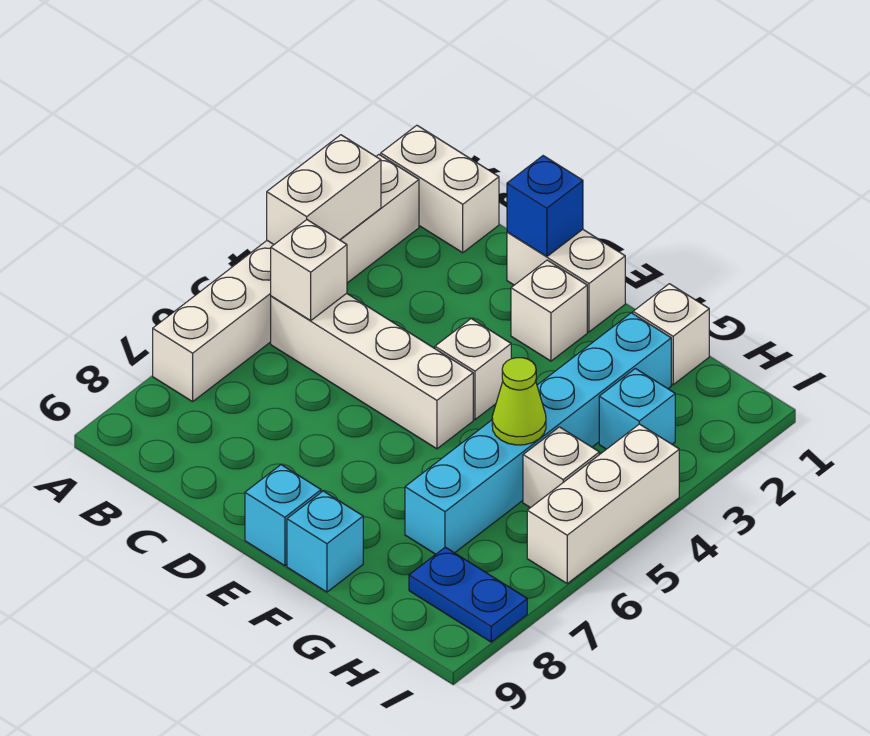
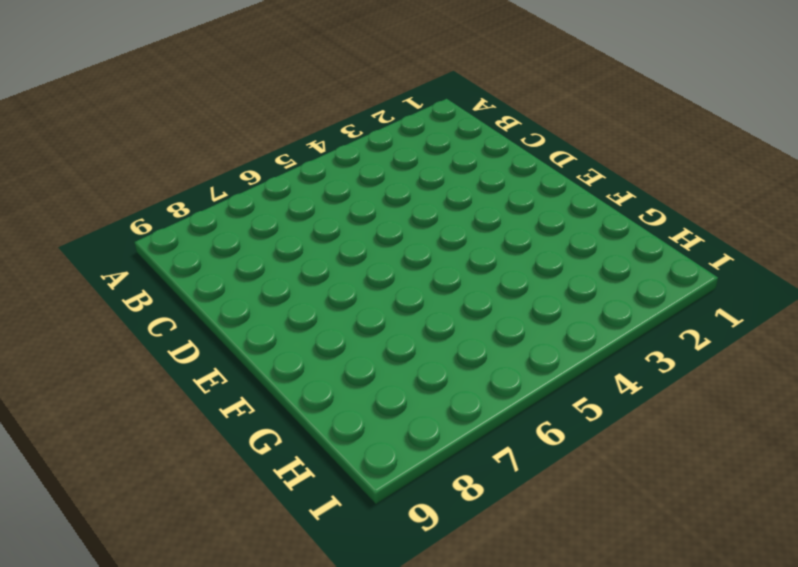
none -> white 1x2 brick [381,125,499,253]
none -> white 1x6 brick [153,155,419,402]
none -> white 1x4 brick [271,293,473,449]

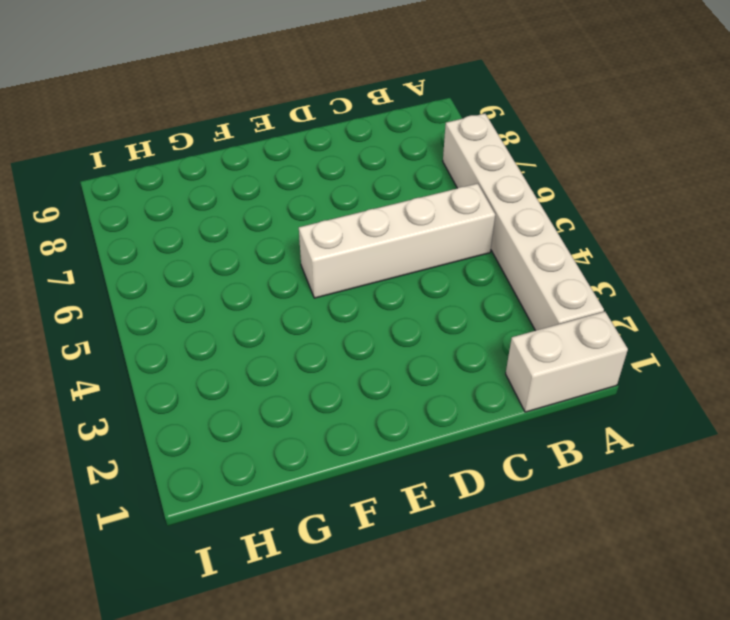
none -> white 1x2 brick [507,229,625,332]
none -> white 1x1 brick [511,260,587,361]
none -> white 1x1 brick [435,319,511,420]

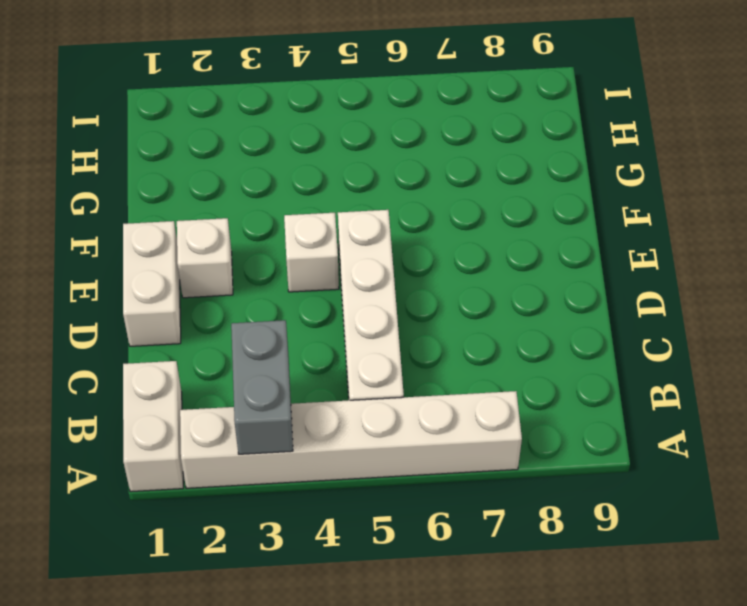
grey 1x2 brick [231,320,293,454] -> white 1x2 brick [267,135,381,244]
none -> cyan 1x1 brick [245,465,321,566]
none -> cyan 1x1 brick [287,491,363,592]
none -> white 1x1 brick [633,284,709,385]

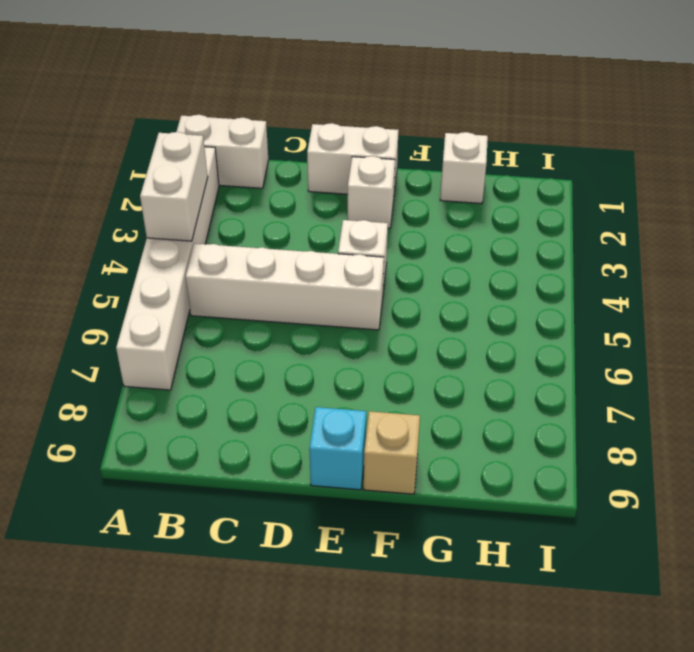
tan 1x1 brick [364,411,420,494] -> cyan 1x1 brick [287,491,363,592]
none -> cyan 1x6 brick [405,313,671,554]
none -> cyan 1x1 brick [599,369,675,449]
none -> white 1x1 brick [523,427,599,508]

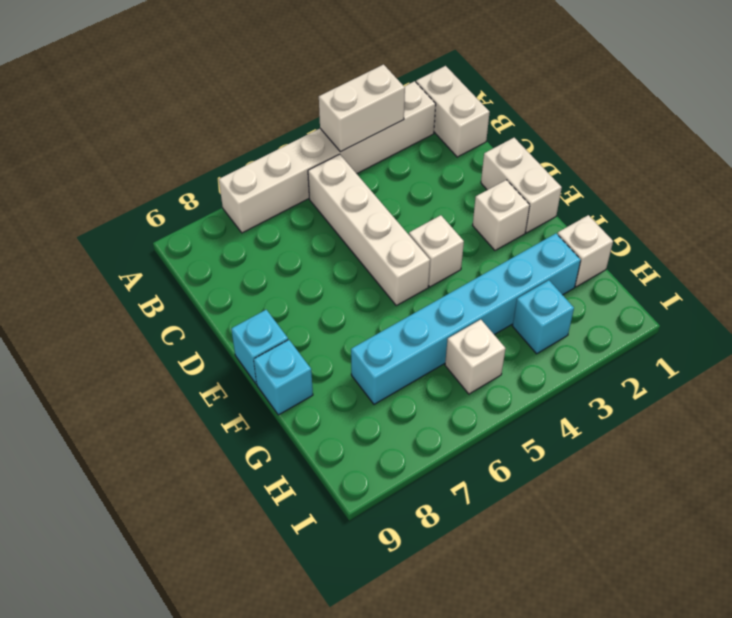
none -> blue 1x2 plate [409,547,527,642]
none -> white 1x3 brick [527,424,679,583]
none -> white 1x1 brick [271,220,347,320]

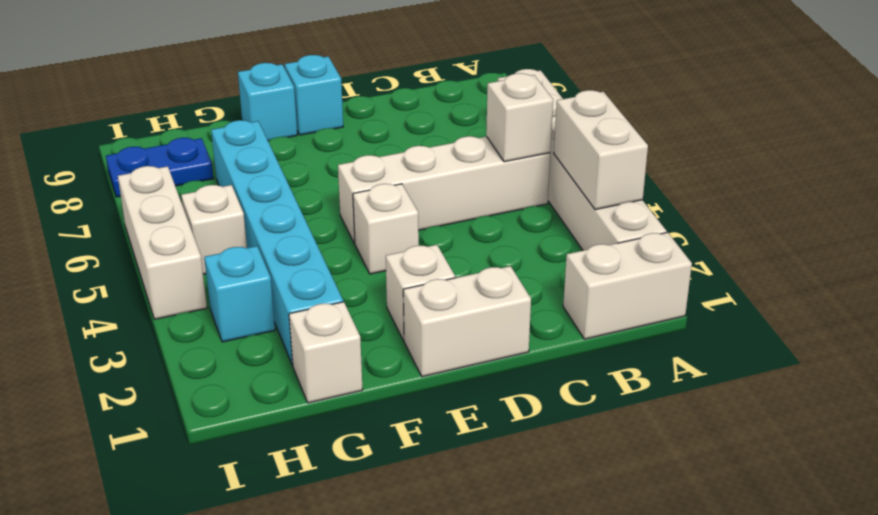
none -> blue 1x1 brick [507,156,583,257]
none -> lime 1x1 cone [492,358,546,445]

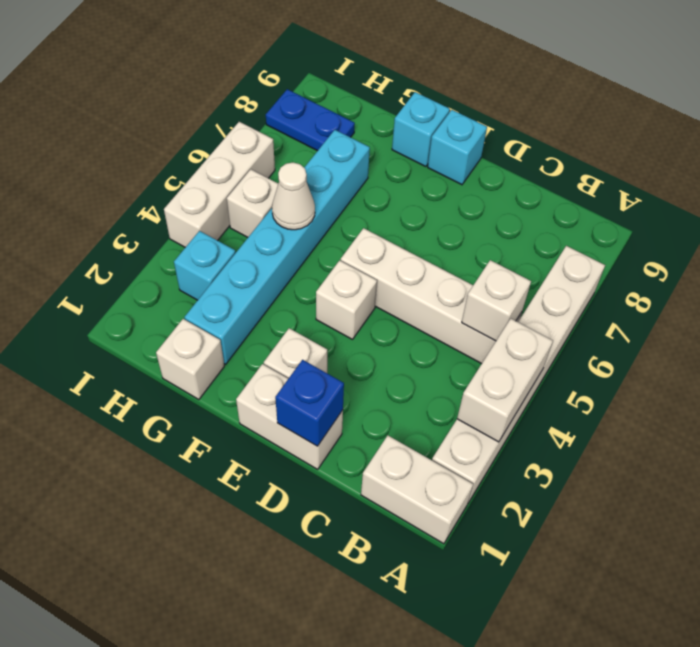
white 1x1 cone [272,163,315,230] -> lime 1x1 cone [492,358,546,445]

